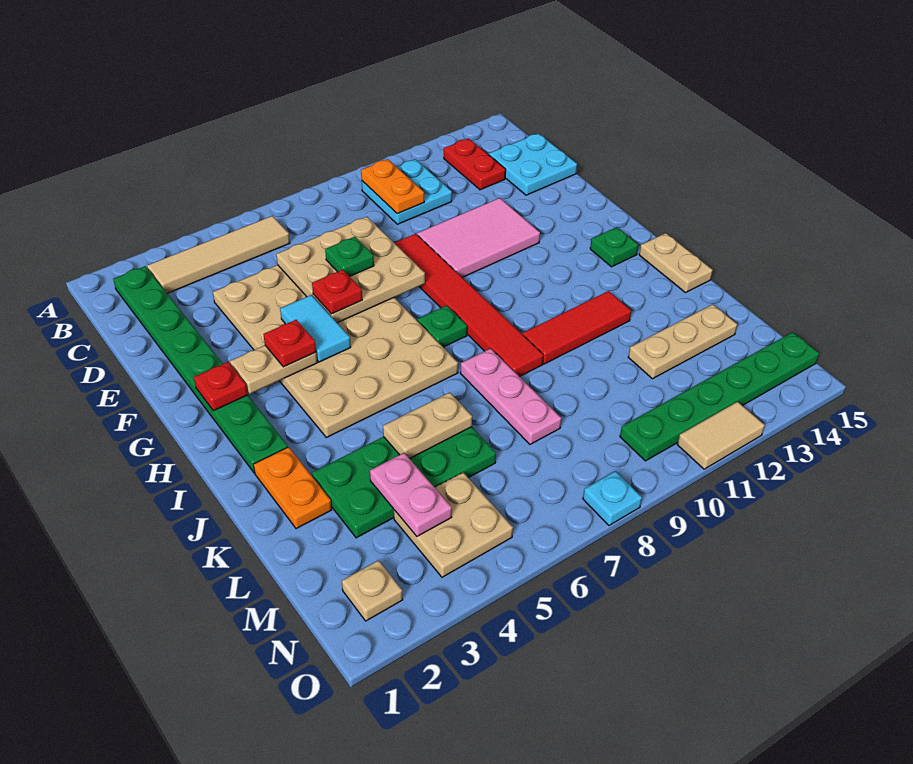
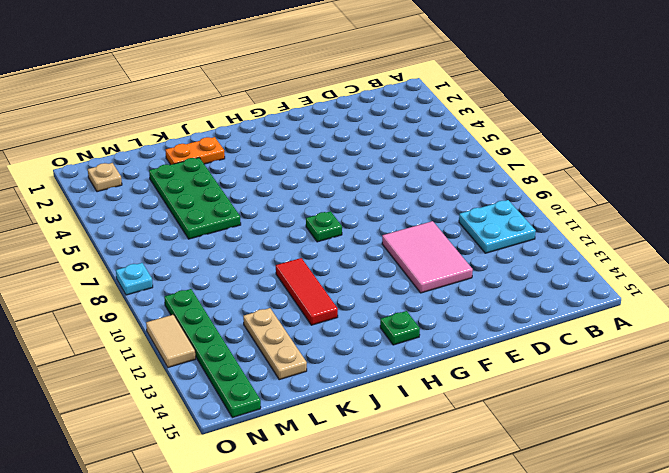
none -> green 1x8 plate [113,266,288,473]
none -> tan 1x4 tile [147,216,290,293]
none -> red 1x2 plate [444,138,506,190]
none -> cyan 2x2 plate [488,133,577,195]

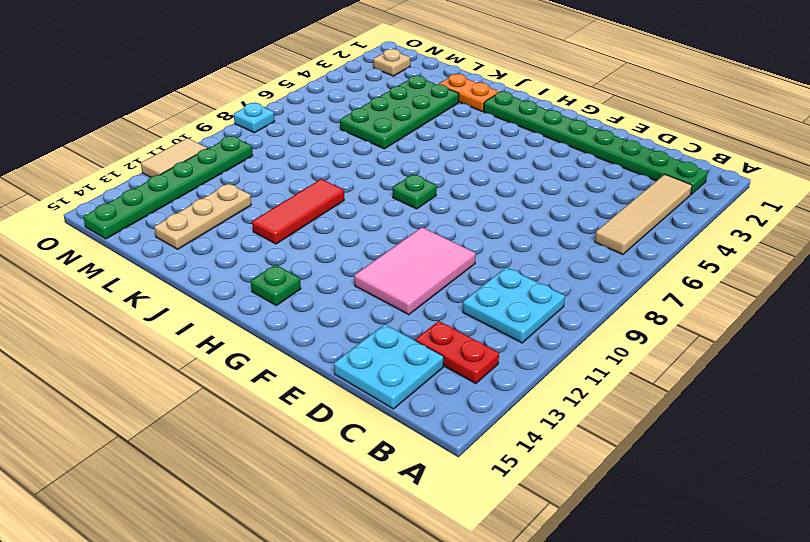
none -> tan 4x6 plate [213,265,458,438]
none -> red 1x6 tile [395,234,543,377]
none -> tan 1x2 plate [639,233,713,293]
none -> pink 1x3 plate [460,349,561,444]

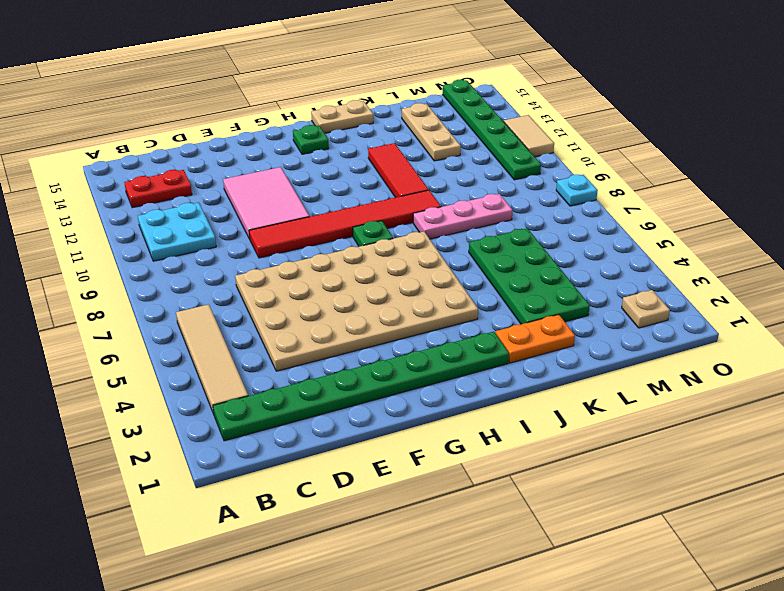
none -> cyan 2x2 plate [488,133,577,195]
none -> tan 2x2 plate [394,473,513,577]
none -> orange 1x2 plate [361,159,424,214]
none -> tan 3x3 plate [276,217,425,323]

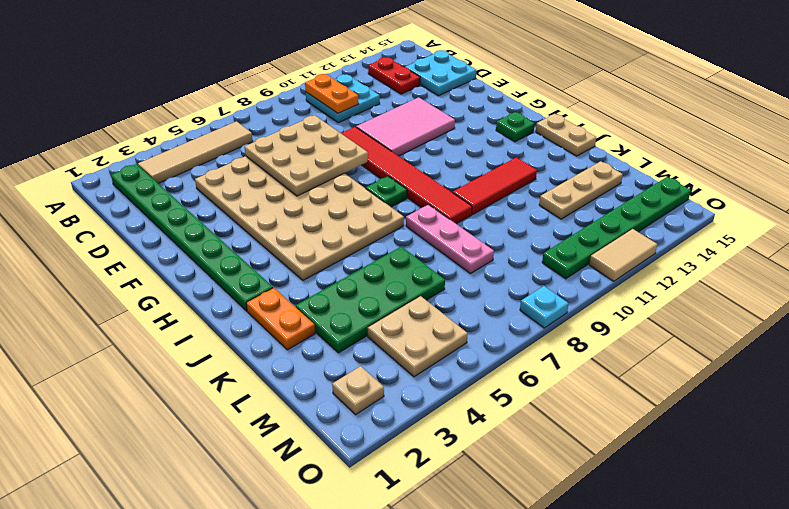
none -> cyan 1x2 tile [280,295,351,362]
none -> red 1x1 plate [194,362,248,411]
none -> tan 1x2 plate [230,345,317,394]
none -> tan 1x2 plate [383,392,472,459]

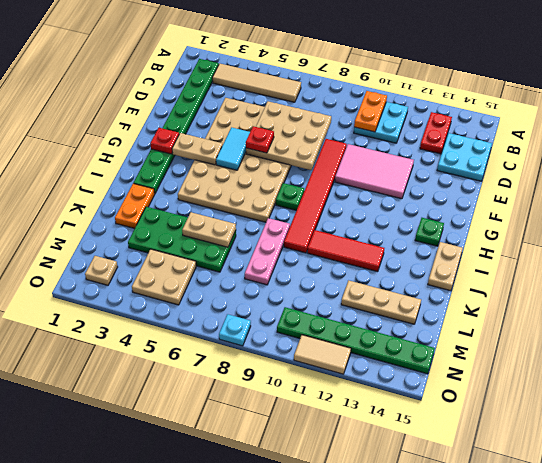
none -> pink 1x2 plate [370,453,452,536]
none -> green 1x1 plate [325,237,374,276]
none -> red 1x1 plate [263,320,316,367]

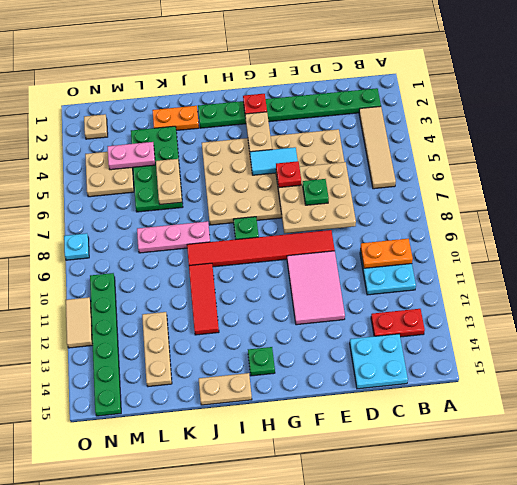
none -> red 1x1 plate [263,320,316,367]

